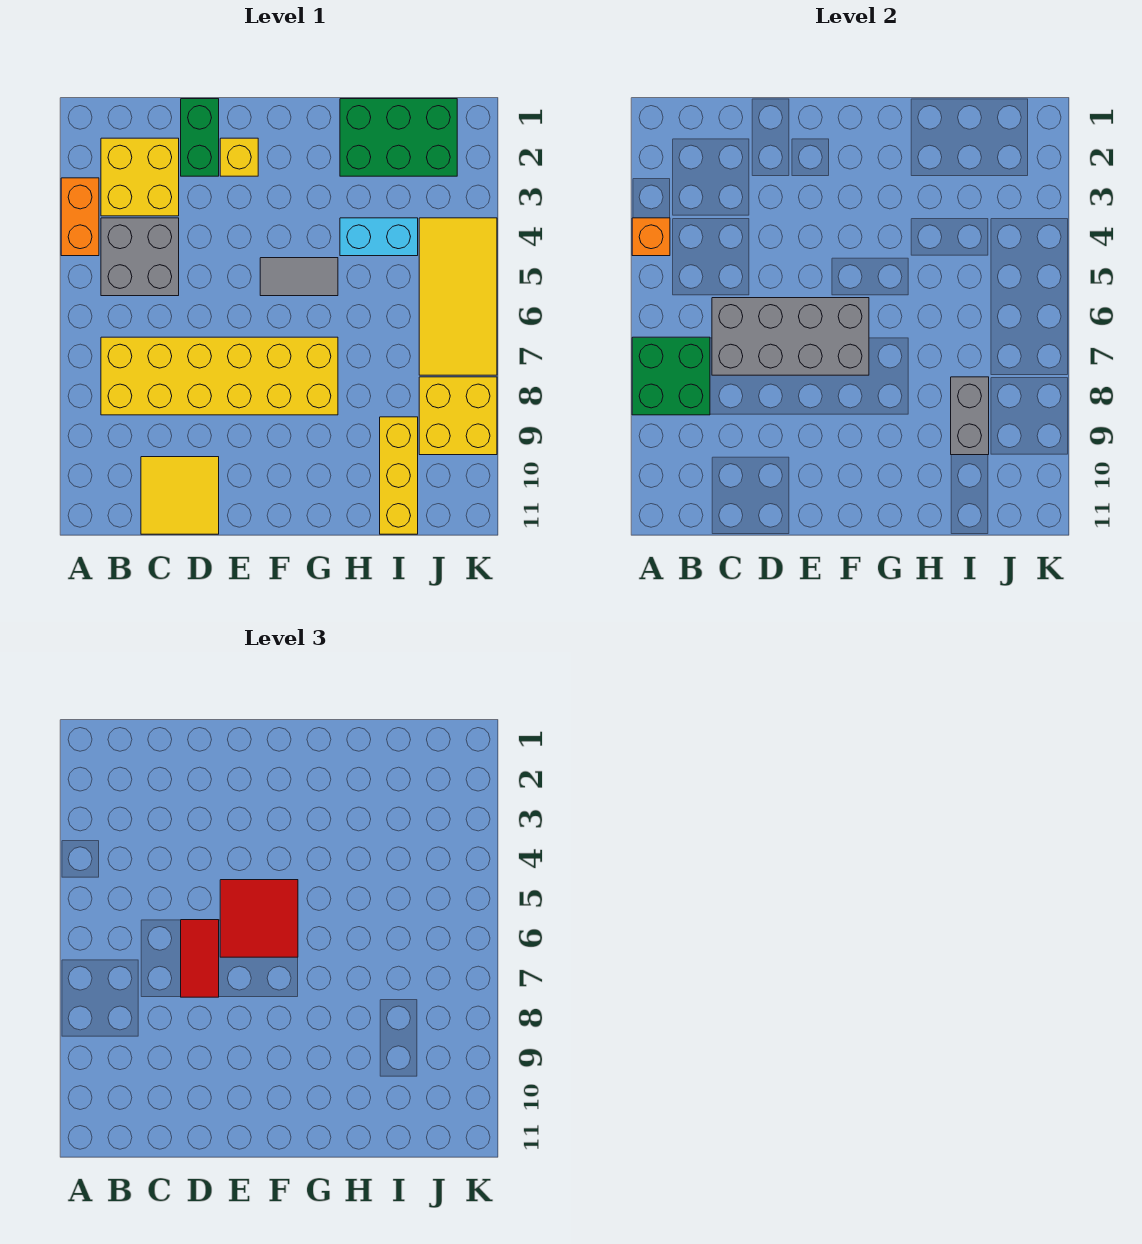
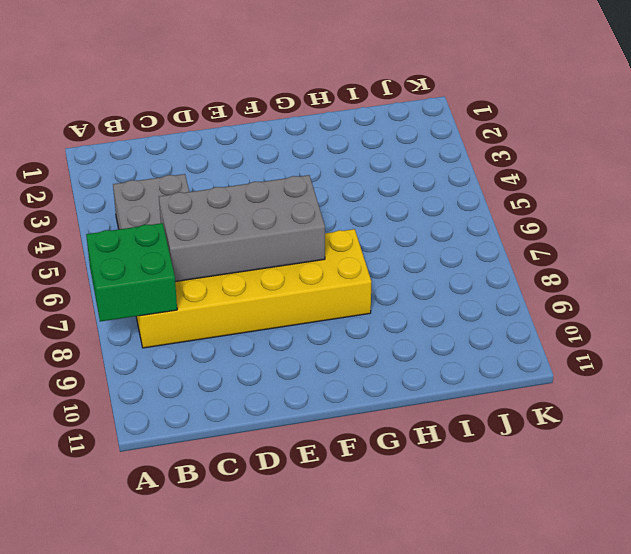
none -> orange 1x2 brick [61,178,99,256]
none -> yellow 2x2 brick [101,138,179,216]
none -> yellow 2x2 tile [141,457,219,534]

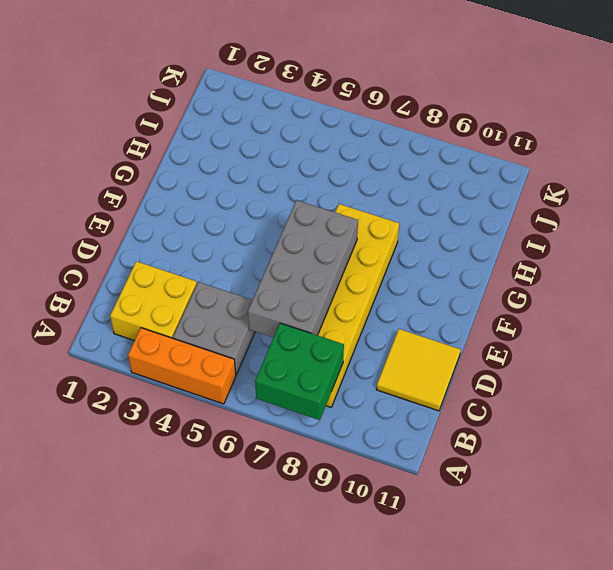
orange 1x3 brick [128,328,236,404] -> orange 1x2 brick [61,178,99,256]
none -> green 1x2 brick [181,99,219,176]
none -> yellow 1x1 brick [220,138,258,176]
none -> grey 1x2 tile [260,258,338,296]

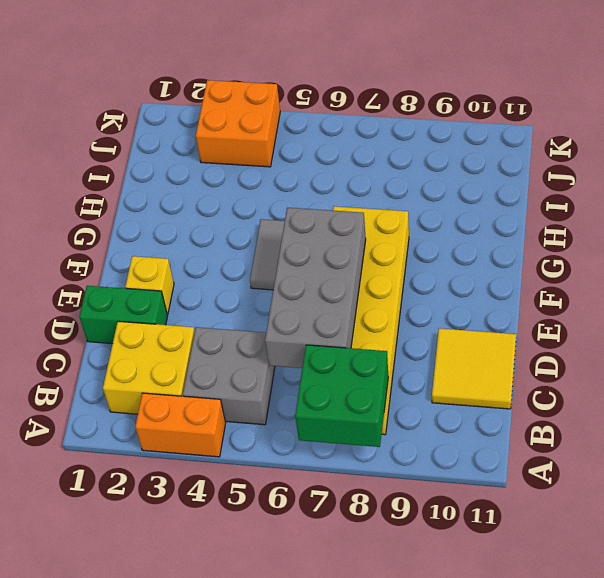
orange 2x2 brick [196,80,280,167] -> yellow 2x4 tile [419,218,497,375]
none -> green 2x3 brick [340,99,457,176]
none -> cyan 1x2 brick [340,218,418,256]
none -> yellow 1x3 brick [380,417,418,534]

